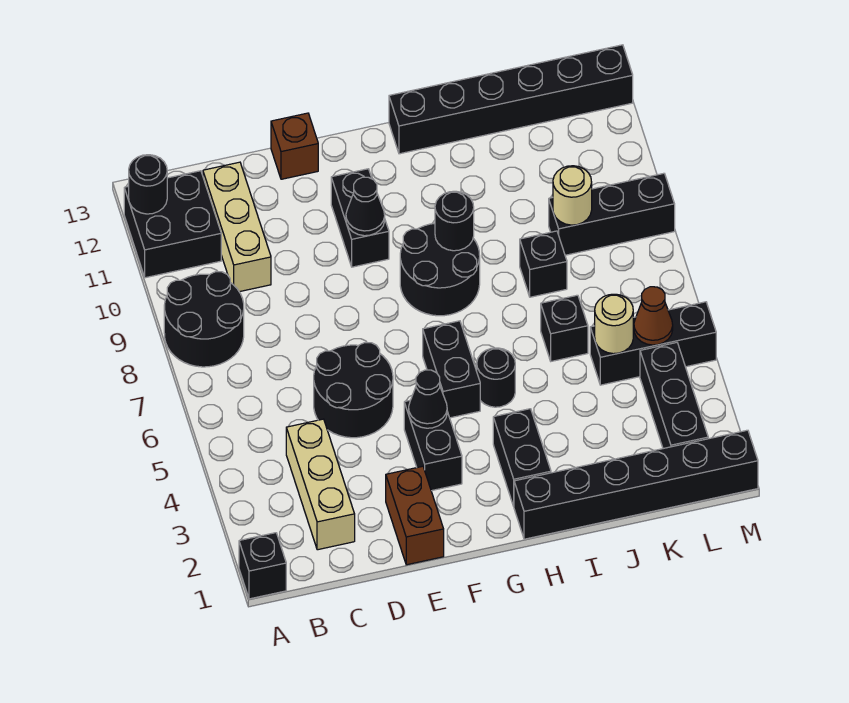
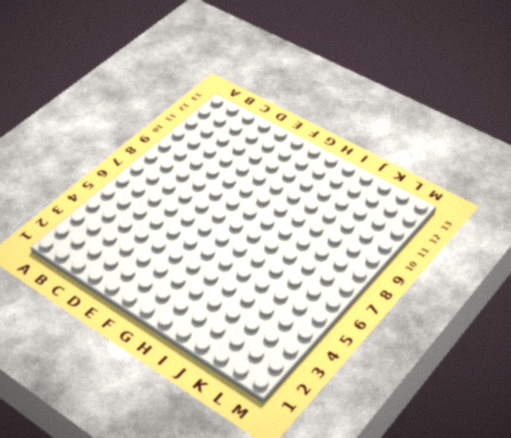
none -> black 1x1 brick [239,533,286,599]
none -> black 2x2 round brick [164,272,244,367]
none -> black 2x2 brick [124,171,221,278]

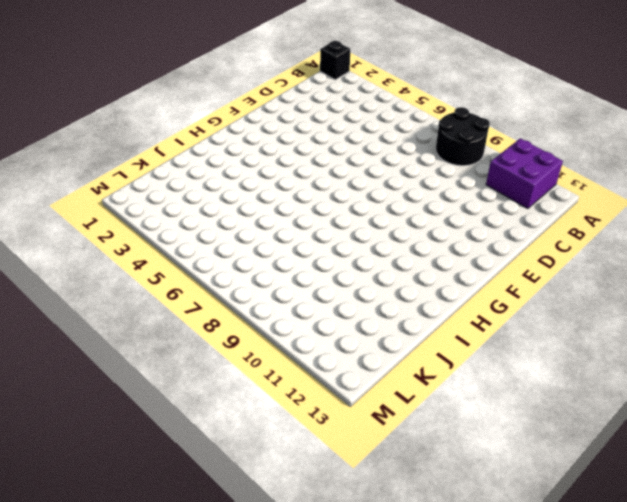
purple 2x2 brick [486,138,563,209] -> black 2x2 brick [124,171,221,278]
none -> tan 1x3 brick [286,419,355,550]
none -> tan 1x3 brick [203,162,271,292]
none -> black 2x2 round brick [314,343,393,438]

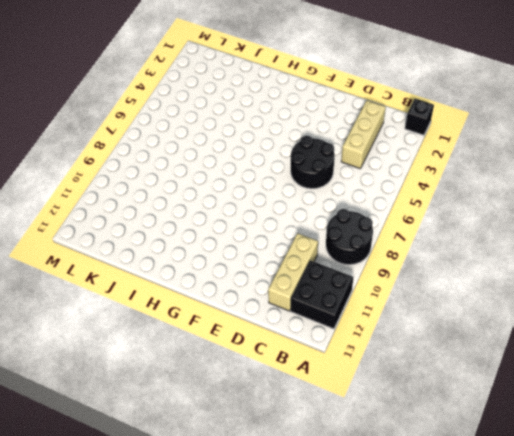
none -> brown 1x2 brick [386,466,444,565]
none -> brown 1x1 brick [271,113,318,179]
none -> black 1x2 brick [404,400,462,491]

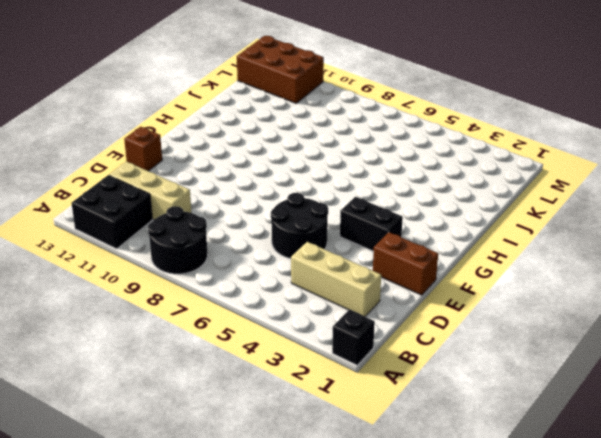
brown 2x3 brick [237,36,324,103] -> black 1x6 brick [389,45,633,154]
none -> black 1x2 brick [331,169,389,267]
none -> black 1x2 brick [423,321,480,418]
none -> black 2x2 round brick [400,223,480,316]

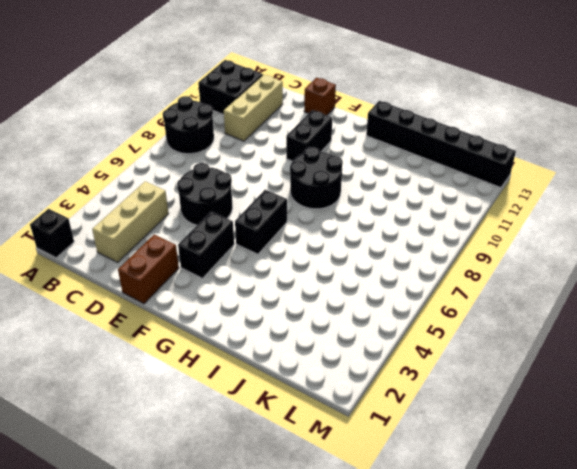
none -> black 1x6 brick [514,430,758,539]
none -> black 1x2 brick [493,409,551,506]
none -> black 1x1 round brick [477,348,515,407]

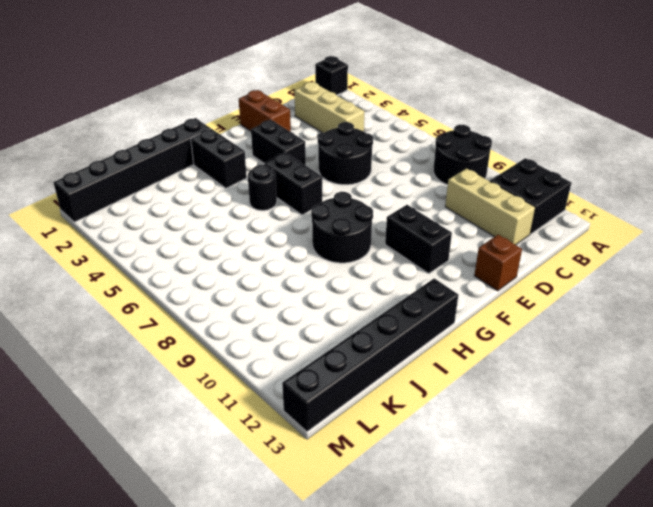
none -> black 1x1 brick [541,295,588,361]
none -> black 1x1 brick [520,231,567,297]
none -> black 1x3 brick [590,302,716,385]

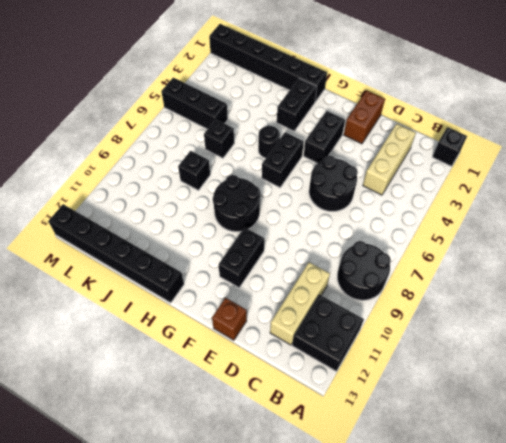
none -> black 1x3 brick [549,173,675,255]
none -> black 1x3 brick [640,343,708,449]
none -> black 1x1 round brick [129,155,167,214]

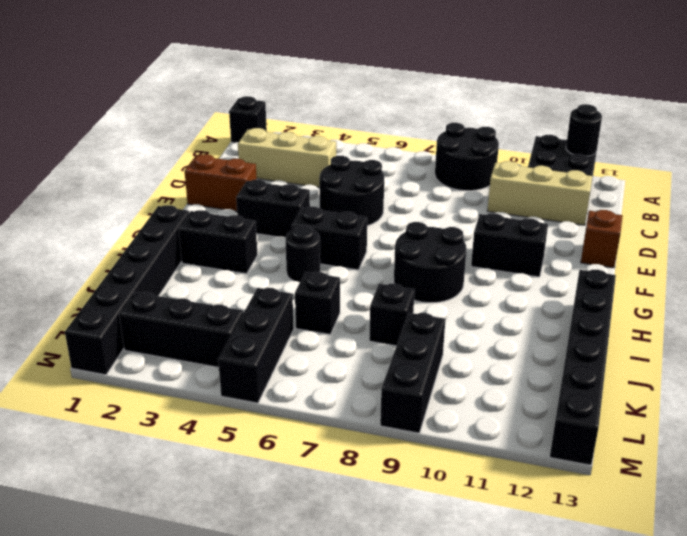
none -> black 1x1 cone [409,370,447,428]
none -> black 1x1 cone [346,177,385,236]
none -> black 1x1 round brick [435,191,474,251]

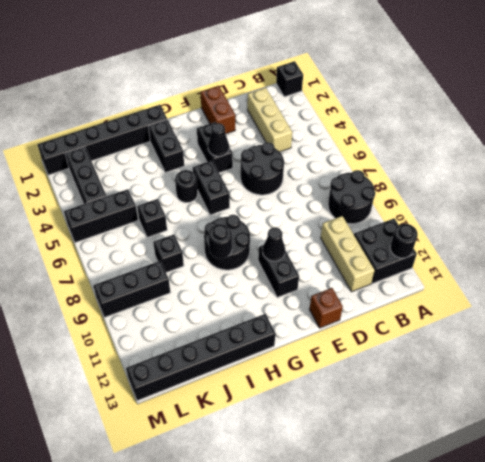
none -> tan 1x1 round brick [595,294,633,354]
none -> tan 1x1 round brick [553,166,592,225]
none -> brown 1x1 cone [634,287,673,345]

